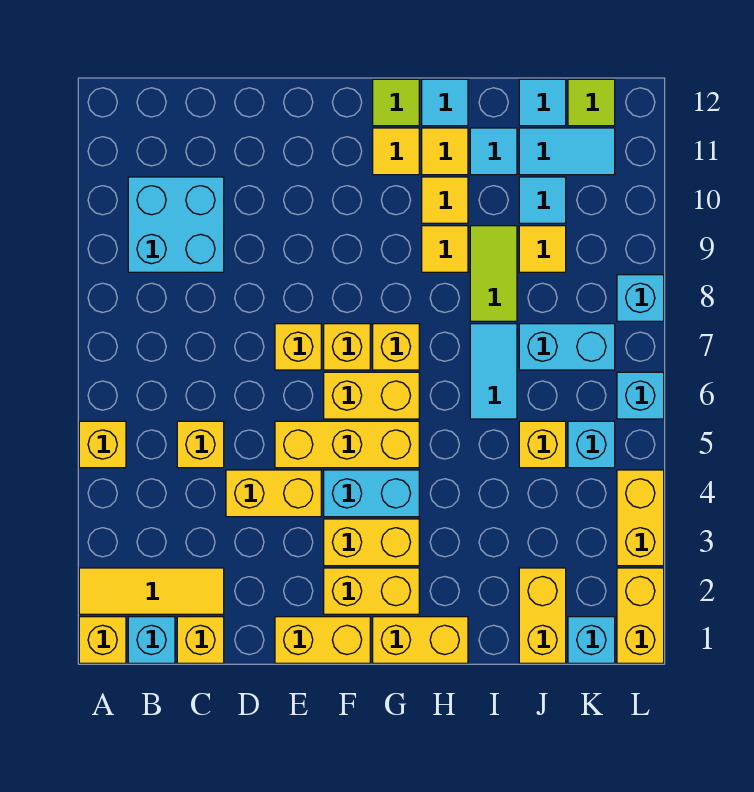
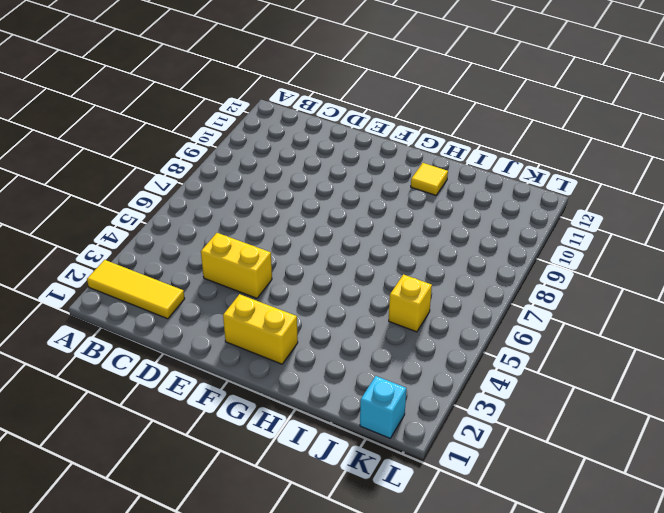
none -> yellow 1x1 brick [79,617,126,663]
none -> yellow 1x1 brick [79,421,126,468]
none -> cyan 1x1 brick [128,617,175,663]
none -> cyan 2x2 brick [128,177,224,272]

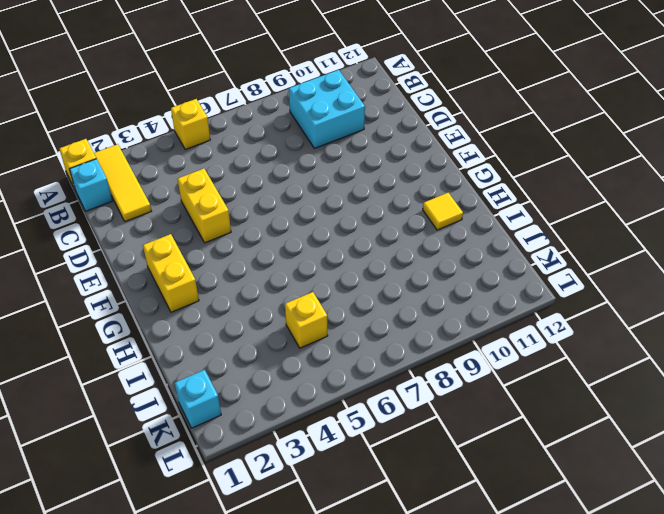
none -> yellow 1x1 brick [177,617,224,663]
none -> yellow 1x1 brick [177,421,224,468]
none -> yellow 1x2 brick [275,617,370,663]
none -> yellow 1x3 brick [275,421,419,468]

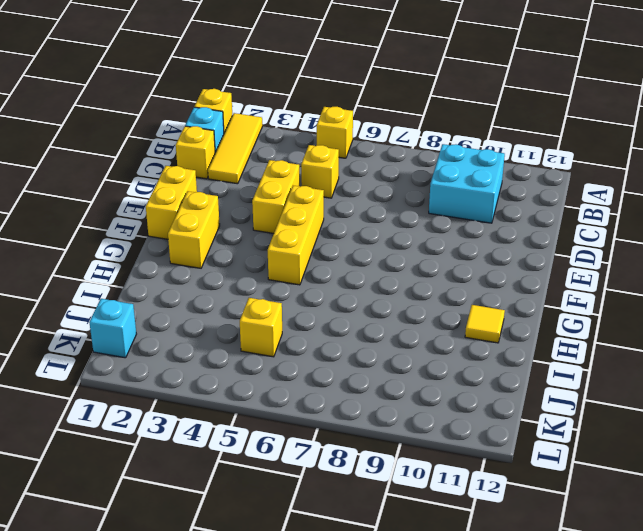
none -> yellow 1x1 brick [275,324,321,370]
none -> yellow 1x2 brick [324,519,419,566]
none -> cyan 1x2 brick [324,470,419,517]
none -> yellow 1x2 brick [324,372,419,419]

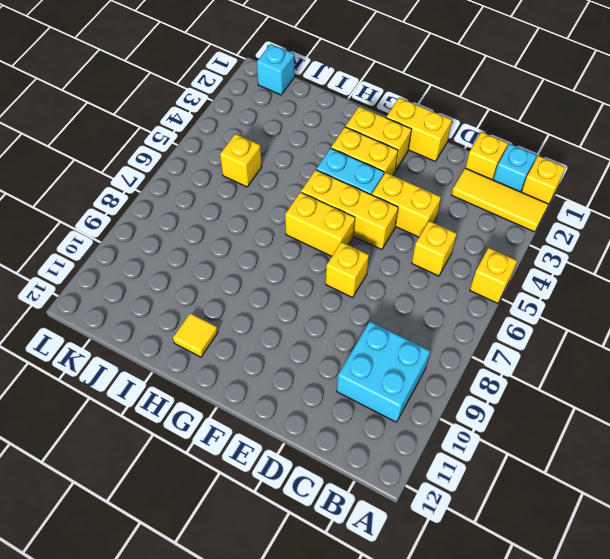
none -> yellow 1x1 brick [324,324,370,370]
none -> yellow 1x2 brick [373,617,468,663]
none -> yellow 1x1 brick [373,324,419,370]
none -> yellow 1x1 tile [373,128,419,175]

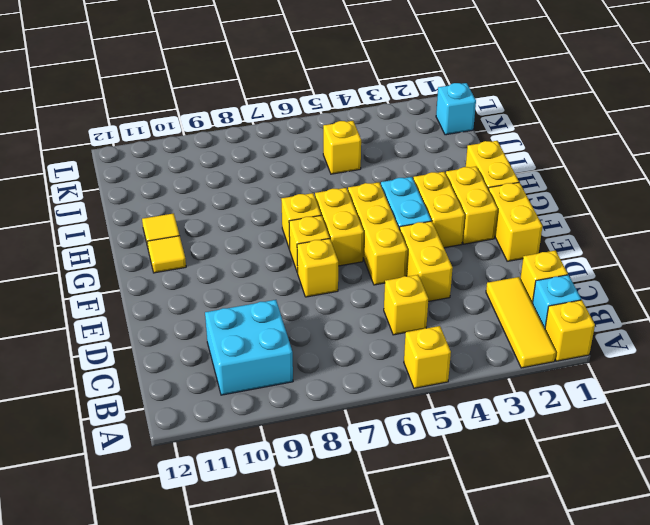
none -> lime 1x1 tile [373,79,419,126]
none -> yellow 1x1 tile [422,226,468,272]
none -> yellow 1x1 tile [422,177,468,223]
none -> cyan 1x1 tile [422,79,468,126]

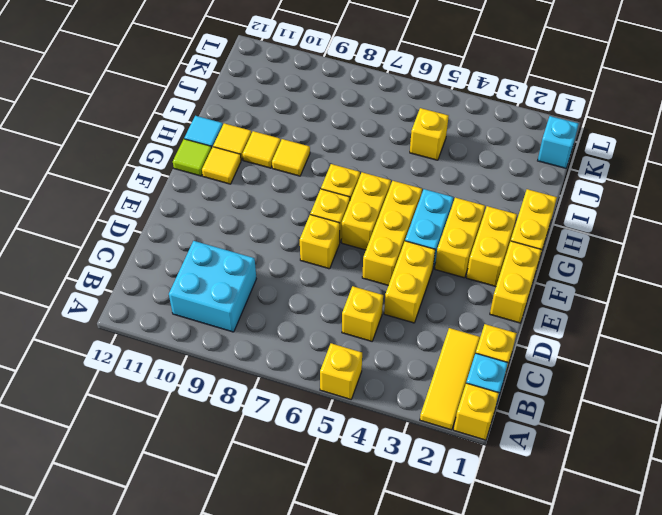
none -> cyan 1x2 tile [470,324,517,419]
none -> lime 1x2 tile [470,226,517,321]
none -> cyan 1x1 tile [470,128,517,175]
none -> yellow 1x2 brick [519,568,566,663]

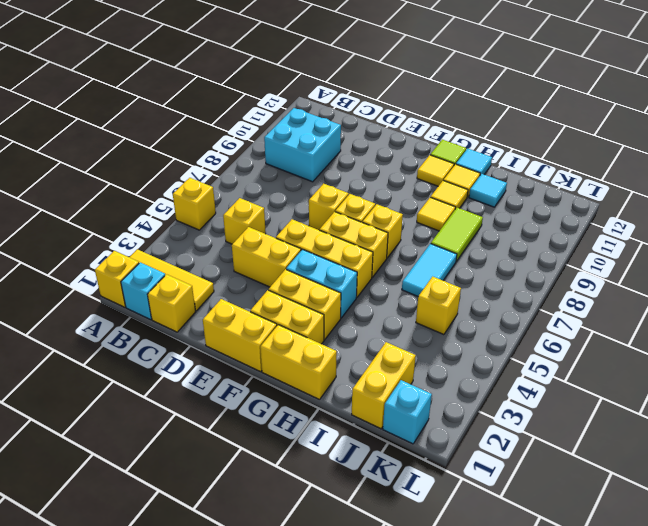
none -> cyan 1x2 brick [519,324,615,370]
none -> yellow 1x1 tile [519,226,566,272]
none -> cyan 1x1 tile [519,177,566,223]
none -> cyan 1x2 tile [519,128,615,175]

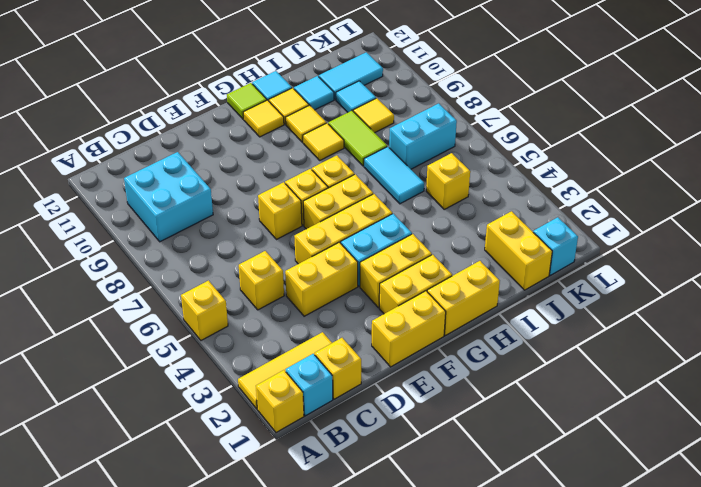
none -> cyan 1x1 tile [519,79,566,126]
none -> cyan 1x1 brick [568,421,615,468]
none -> lime 1x1 tile [568,79,615,126]
none -> yellow 1x2 brick [617,568,664,663]

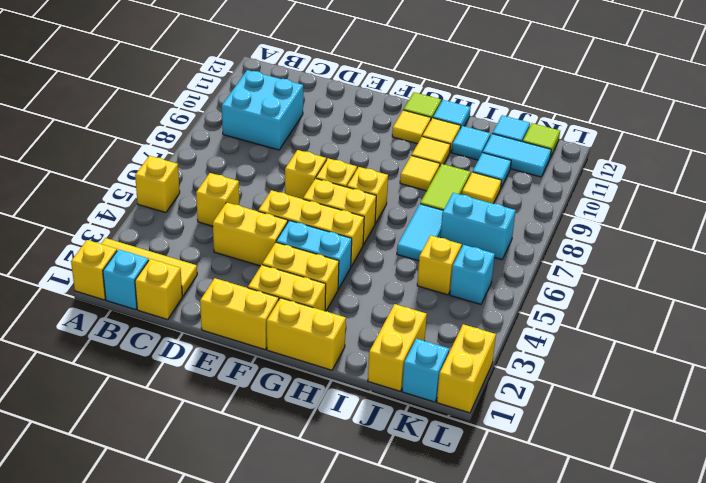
none -> yellow 1x2 brick [617,470,664,566]
none -> cyan 1x1 brick [617,372,664,419]
none -> cyan 1x1 brick [617,275,664,321]

